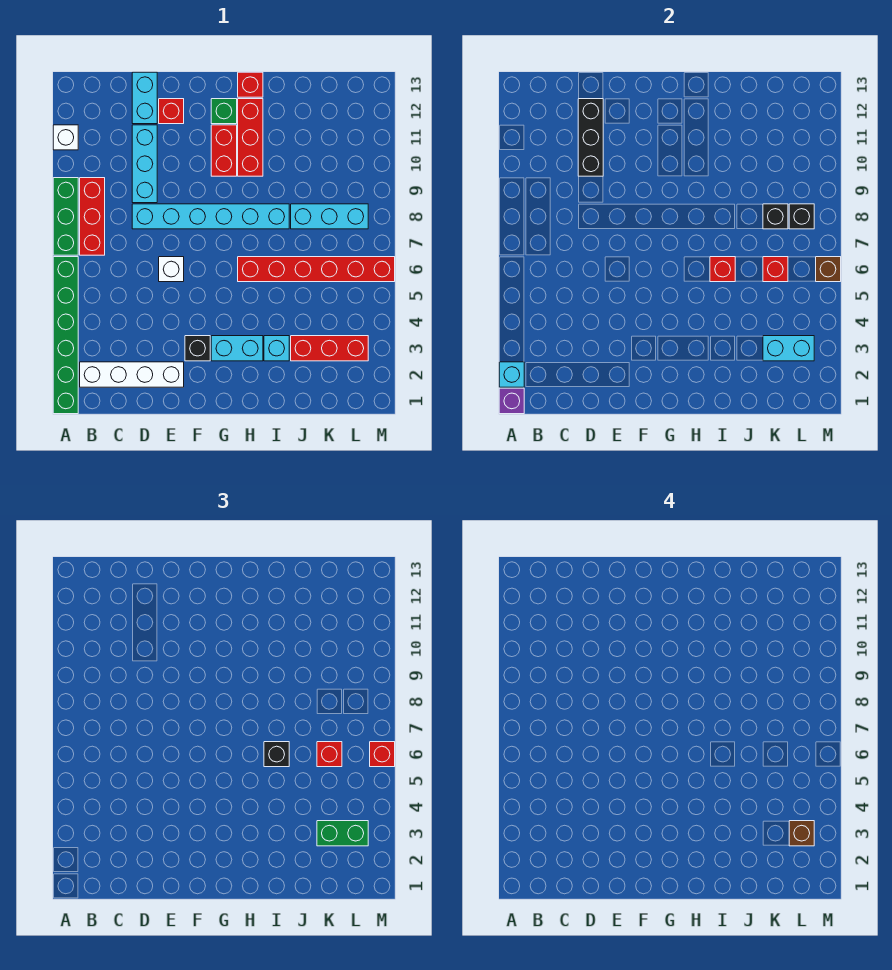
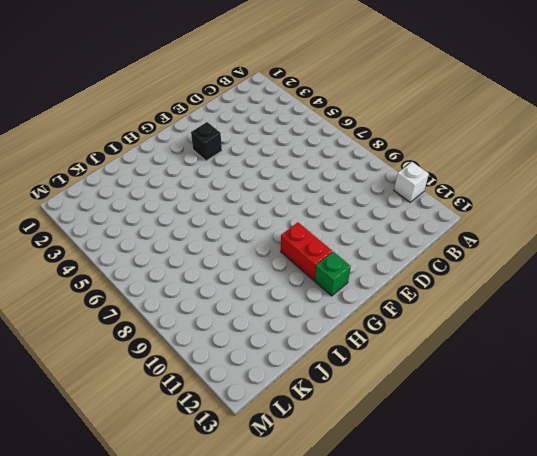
none -> green 1x6 brick [53,257,78,414]
none -> green 1x3 brick [53,178,78,255]
none -> white 1x4 brick [80,362,184,387]
none -> red 1x3 brick [80,178,105,255]

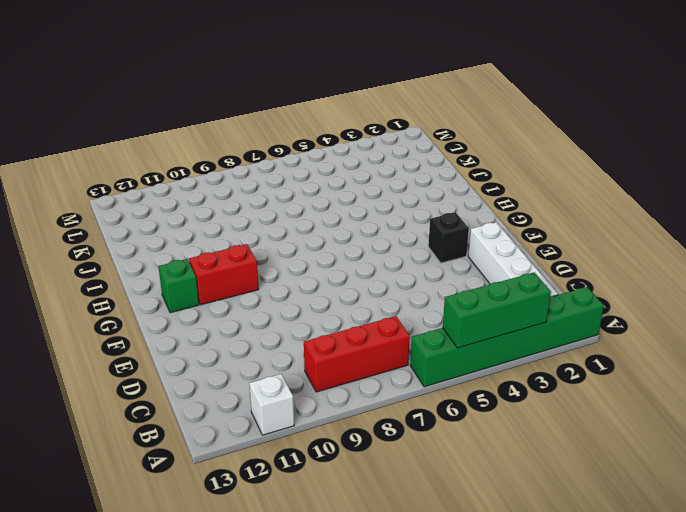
green 1x3 brick [443,272,551,348] -> green 1x3 brick moved to [53,178,78,255]
none -> cyan 1x6 brick [132,204,289,229]
none -> cyan 1x3 brick [132,125,157,203]
none -> cyan 1x2 brick [132,72,157,124]
none -> white 1x1 brick [159,257,184,282]

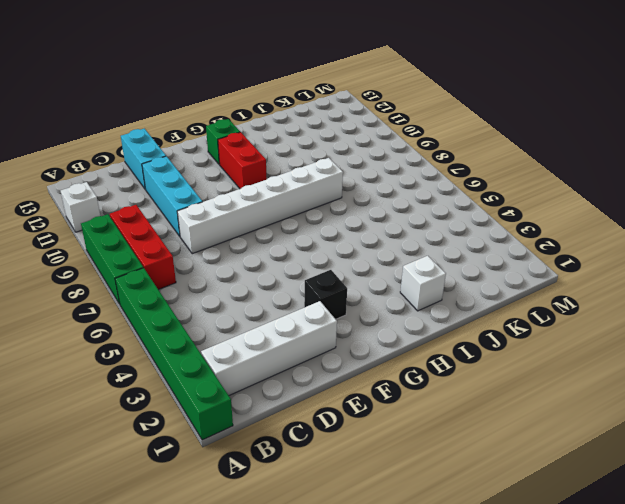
white 1x6 brick [177,158,343,254] -> cyan 1x6 brick [132,204,289,229]
white 1x1 brick [400,256,446,311] -> white 1x1 brick moved to [159,257,184,282]
none -> red 1x1 brick [159,99,184,124]
none -> cyan 1x2 brick [211,336,263,361]
none -> red 1x6 brick [238,257,395,282]
none -> red 1x3 brick [238,99,263,176]

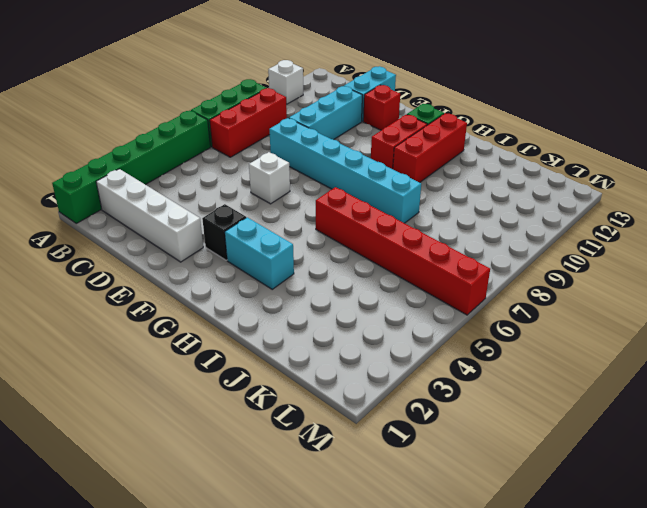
none -> red 1x1 brick [238,72,263,97]
none -> cyan 1x1 brick [264,336,289,361]
none -> red 1x3 brick [291,336,368,361]
none -> cyan 1x3 brick [291,204,368,229]

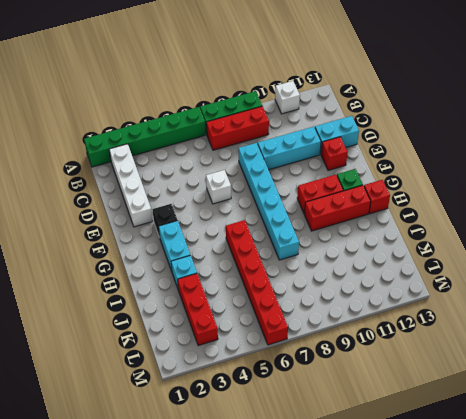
none -> cyan 1x3 brick [291,204,368,229]
none -> purple 1x1 brick [499,388,524,414]
none -> cyan 1x1 brick [499,362,524,387]
none -> black 1x3 brick [578,99,603,176]

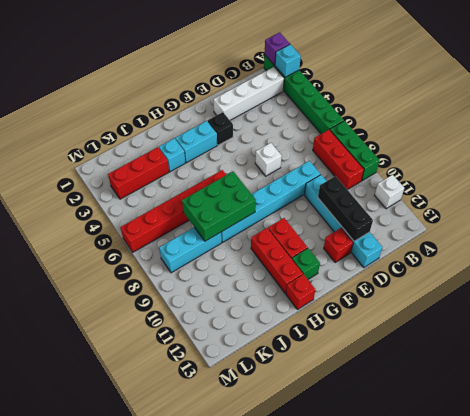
green 2x3 brick [182,171,256,241] -> none
none -> red 1x1 brick [710,257,735,282]
none -> cyan 1x2 brick [763,336,814,361]
none -> red 1x1 brick [763,257,788,282]
none -> black 1x1 brick [763,204,788,229]

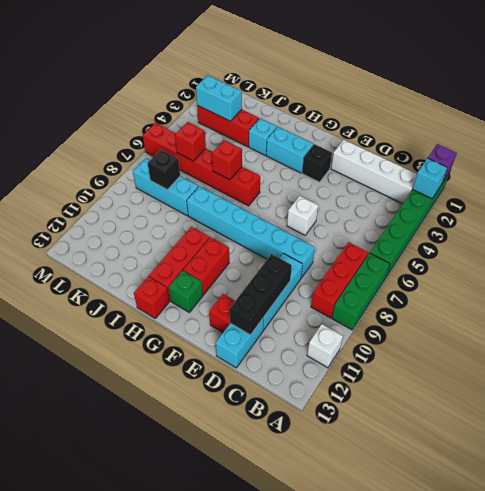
none -> black 1x1 brick [789,204,814,229]
none -> brown 1x1 brick [816,257,841,282]
none -> black 1x1 brick [264,742,289,767]
none -> green 1x2 brick [317,821,368,846]

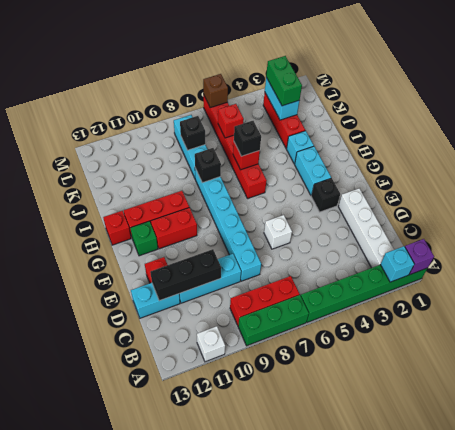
black 1x1 brick [195,148,221,183] -> black 1x1 brick moved to [789,204,814,229]
none -> red 1x1 brick [317,742,342,767]
none -> red 1x1 brick [370,742,395,767]
none -> brown 1x1 brick [789,821,814,846]

